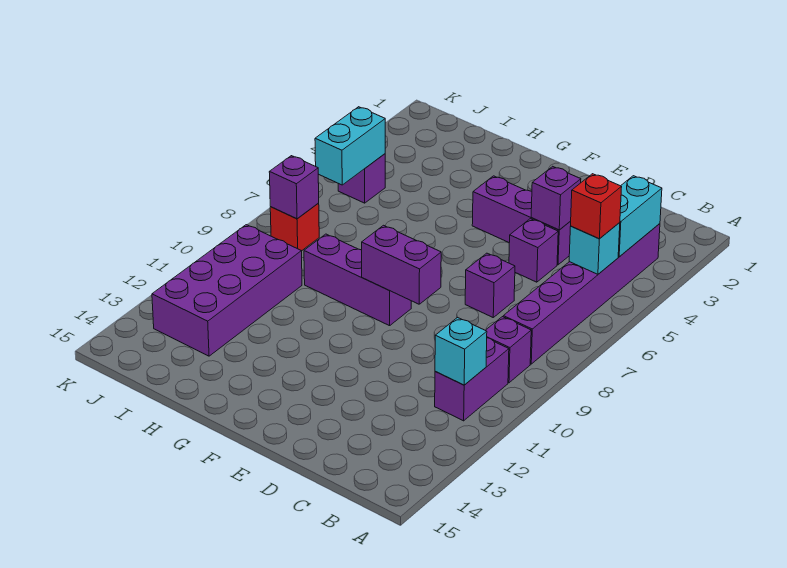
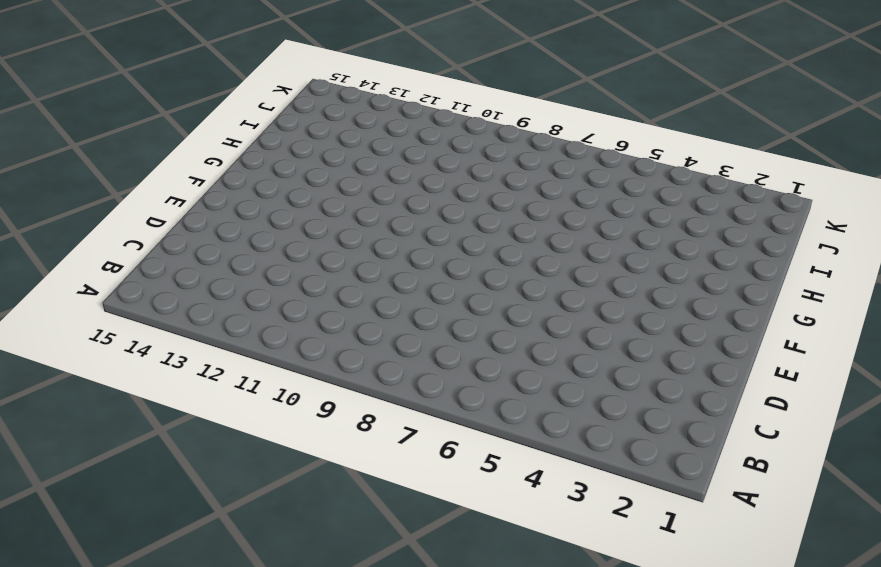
none -> purple 1x6 brick [503,224,660,364]
none -> purple 1x1 brick [486,317,531,383]
none -> purple 1x2 brick [435,338,509,421]

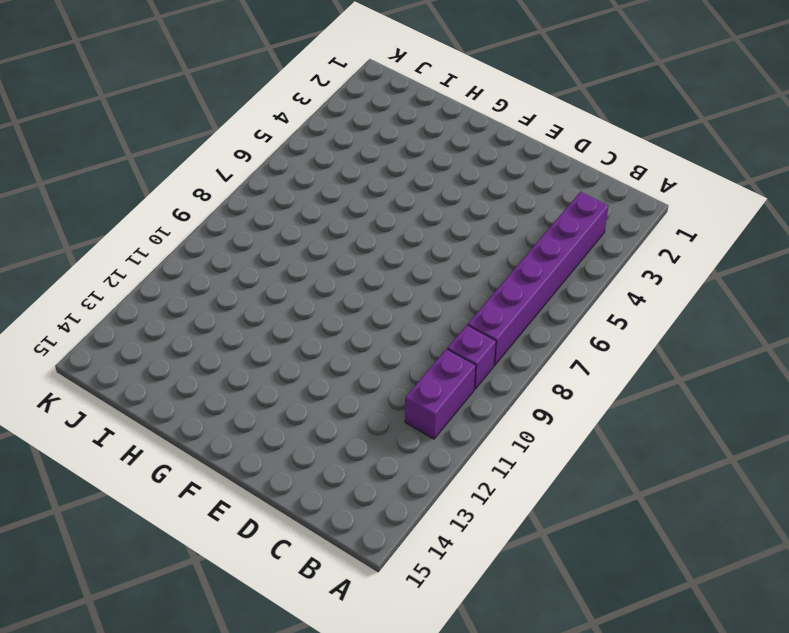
none -> purple 1x3 brick [472,176,571,265]
none -> purple 1x1 brick [509,219,558,282]
none -> purple 1x1 brick [465,253,515,317]

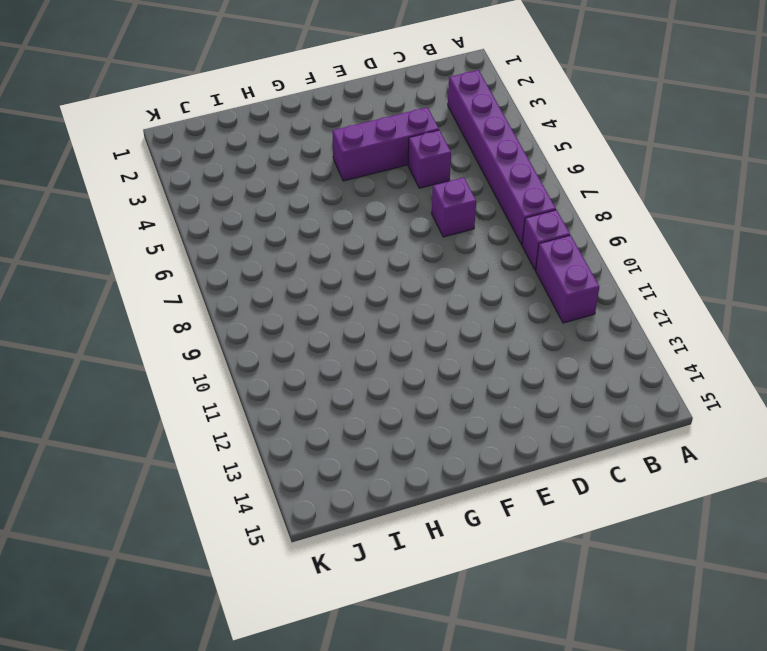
none -> purple 1x3 brick [304,234,411,326]
none -> purple 2x4 brick [152,225,302,356]
none -> purple 1x1 brick [338,154,385,203]

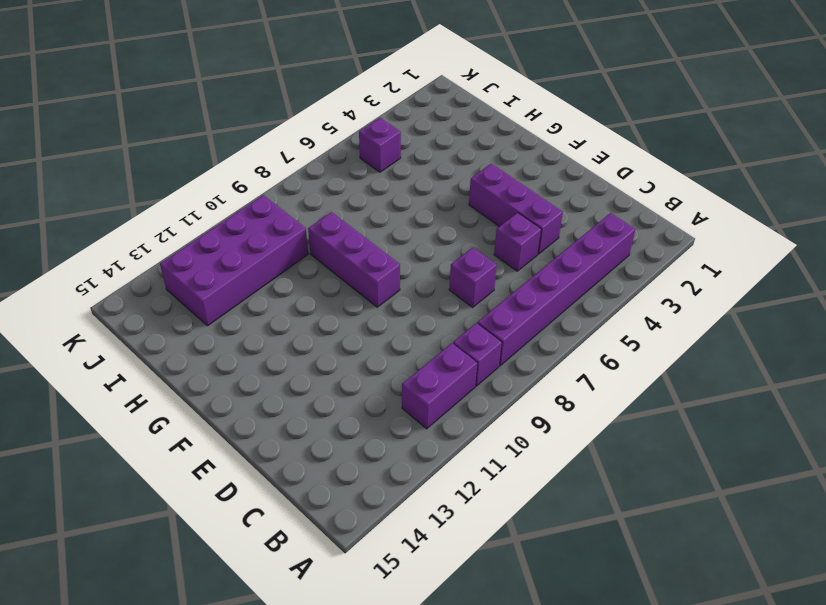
none -> red 1x1 brick [270,203,319,251]
none -> cyan 1x2 brick [618,176,662,257]
none -> cyan 1x1 brick [569,223,620,274]

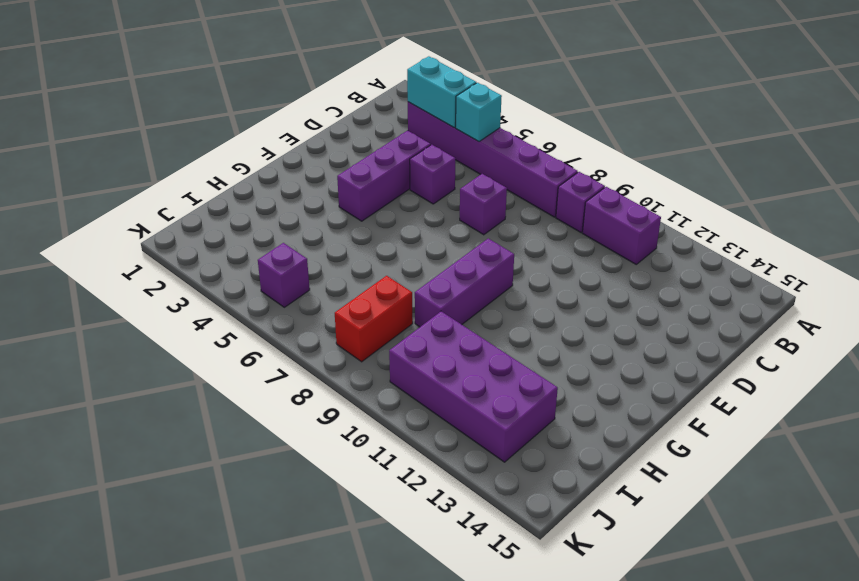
red 1x2 brick [335,276,413,362] -> red 1x1 brick [270,203,319,251]
none -> cyan 1x1 brick [435,317,487,385]
none -> purple 1x1 brick [531,166,581,230]
none -> purple 1x2 brick [362,225,441,304]

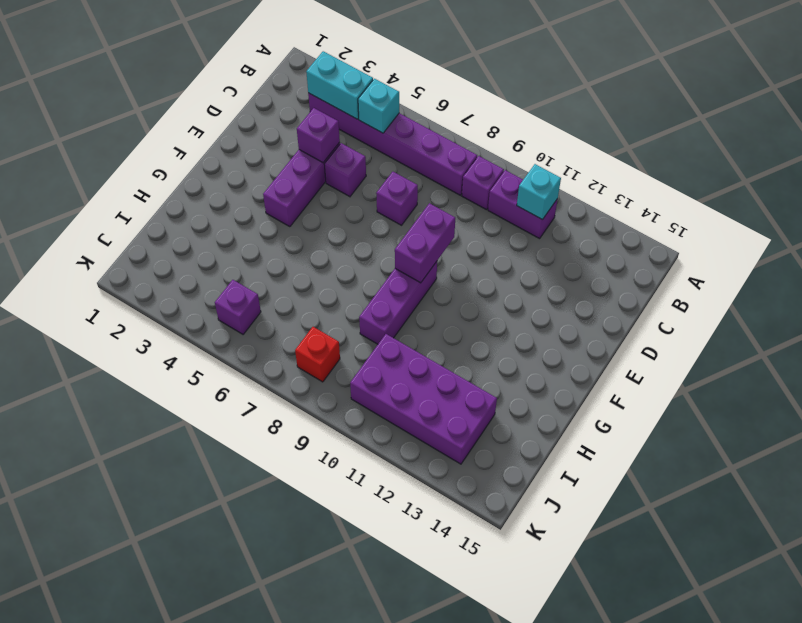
none -> cyan 1x2 brick [315,107,385,185]
none -> purple 1x1 brick [269,156,319,219]
none -> red 1x1 brick [571,174,622,239]

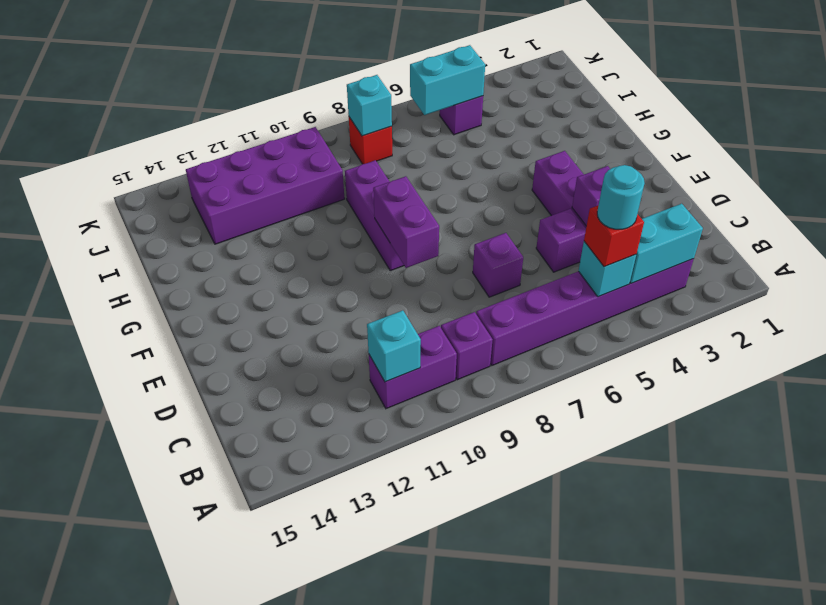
cyan 1x1 round brick [597,165,644,229] -> none
cyan 1x1 brick [347,75,392,136] -> purple 1x1 brick [269,156,319,219]

